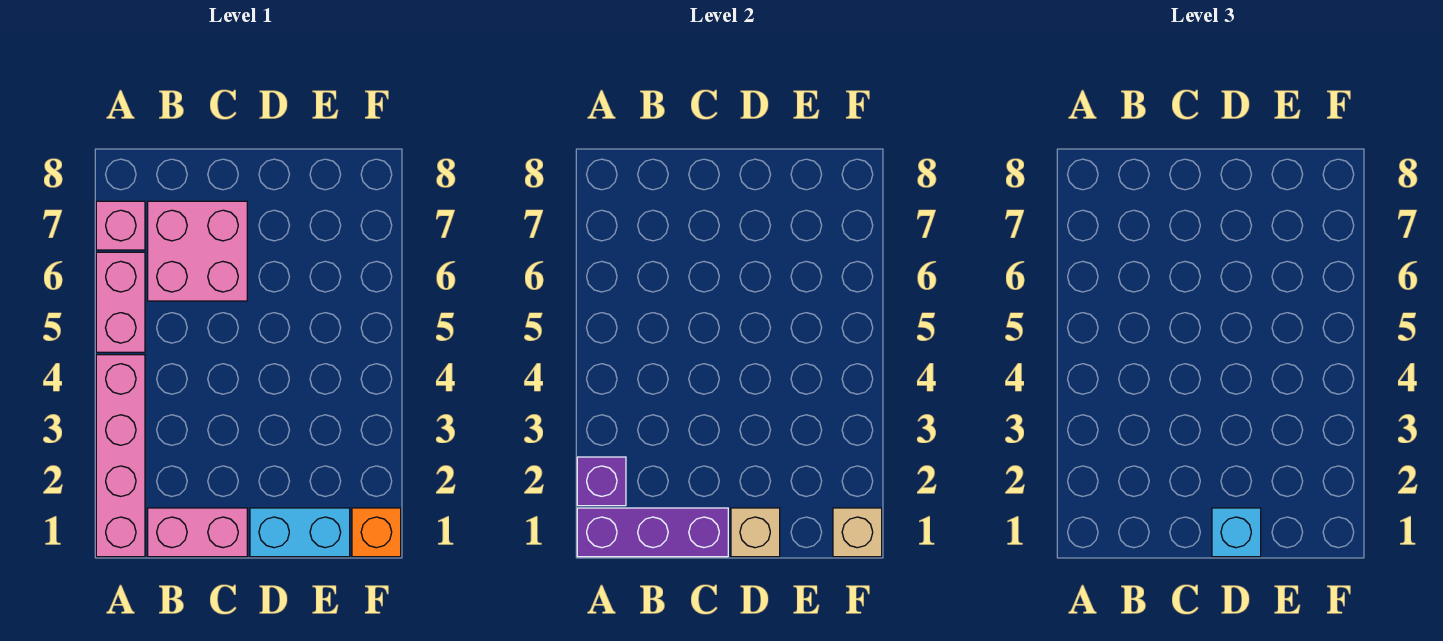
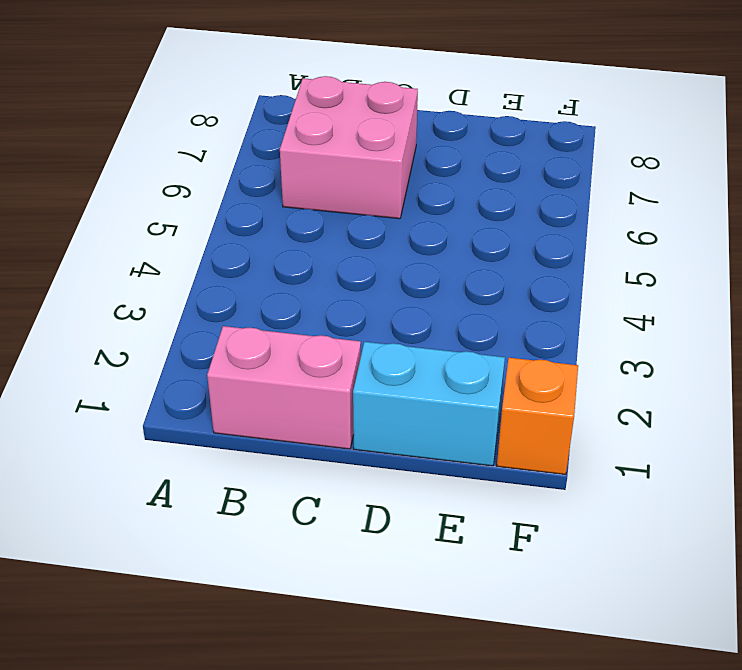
none -> pink 1x4 brick [96,355,145,557]
none -> pink 1x2 brick [96,252,145,352]
none -> pink 1x1 brick [96,201,145,250]

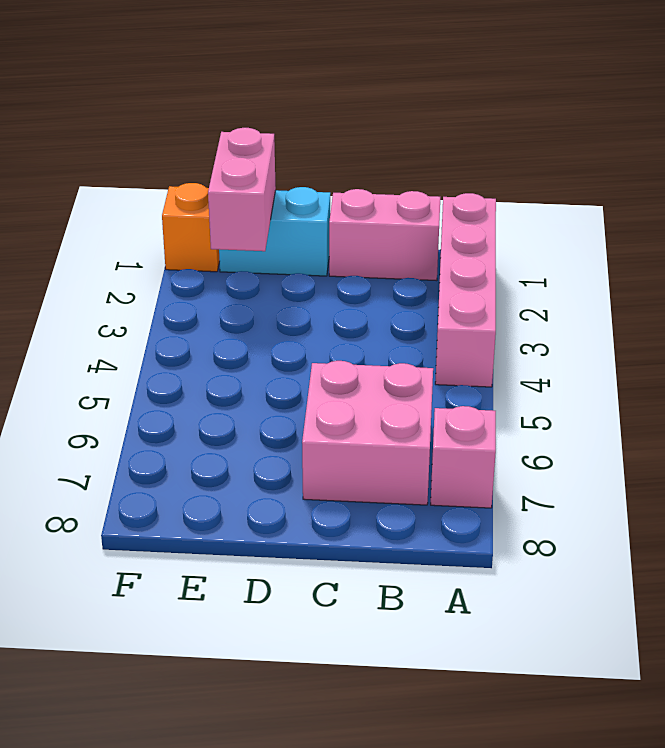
pink 1x2 brick [208,128,276,251] -> pink 1x2 brick moved to [96,252,145,352]
none -> purple 1x3 brick [577,508,728,557]
none -> purple 1x1 brick [577,457,626,506]
none -> tan 1x1 brick [731,508,780,557]

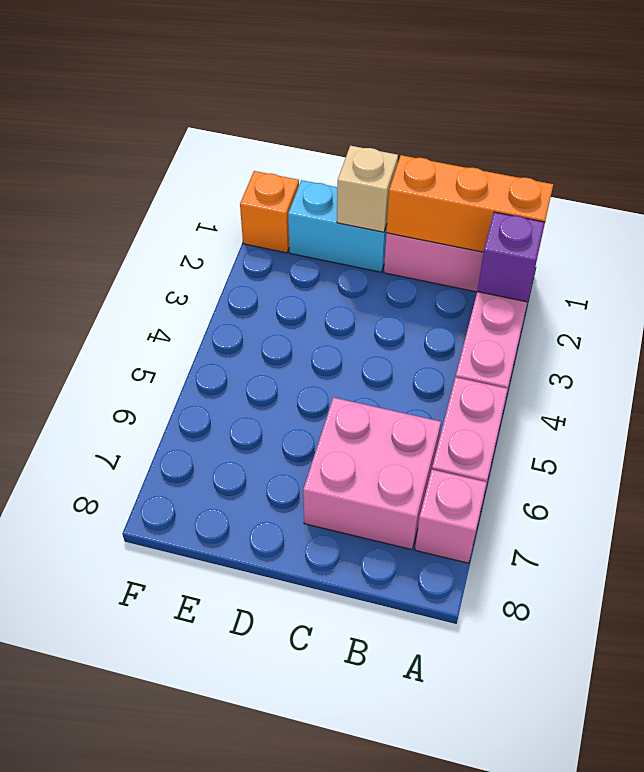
orange 1x3 brick [386,155,553,252] -> purple 1x3 brick [577,508,728,557]
none -> tan 1x1 brick [833,508,882,557]
none -> cyan 1x1 brick [1212,508,1261,557]

